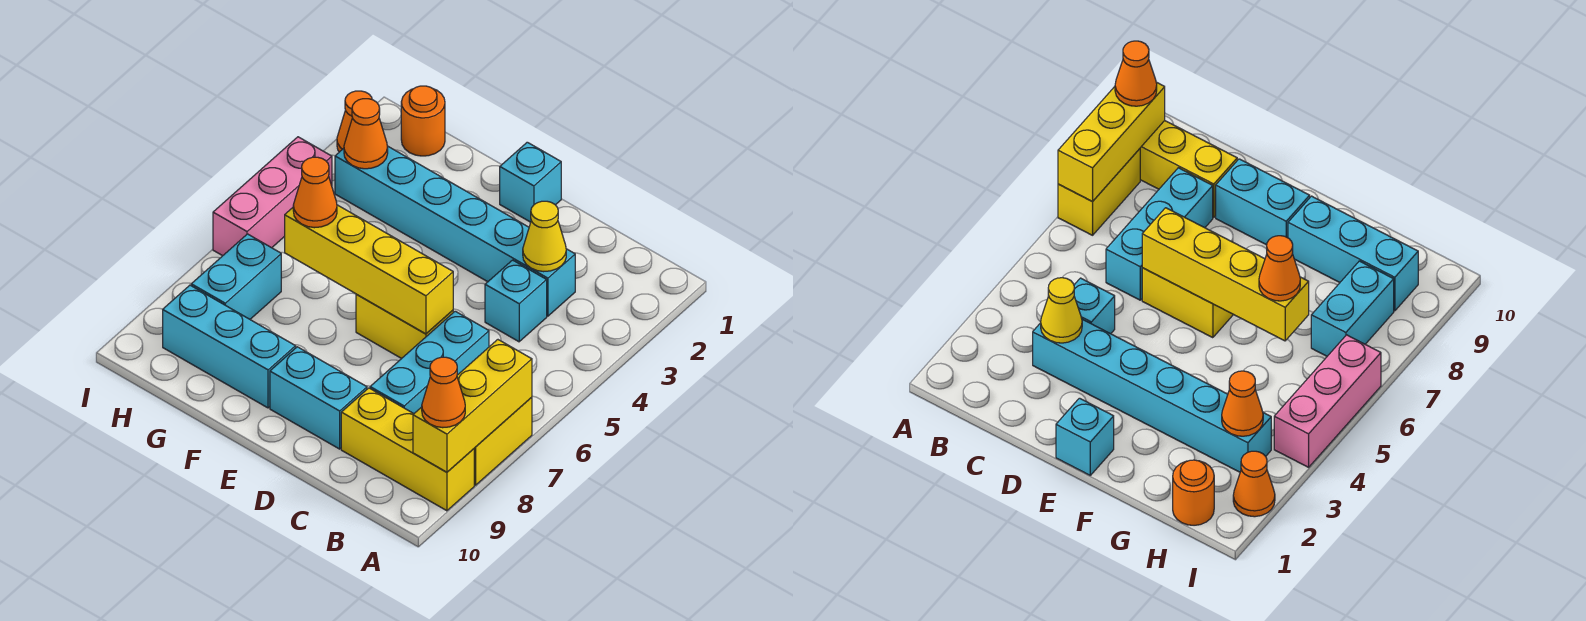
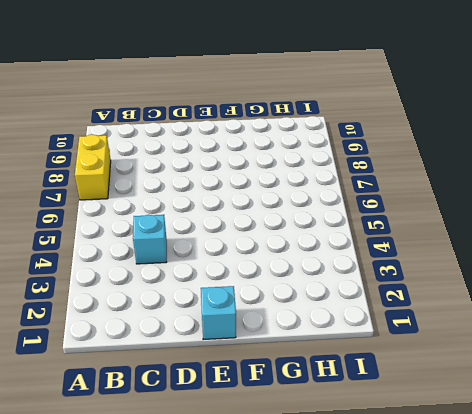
none -> yellow 1x3 brick [341,388,474,511]
none -> cyan 1x6 brick [335,146,575,316]
none -> cyan 1x3 brick [370,311,489,414]

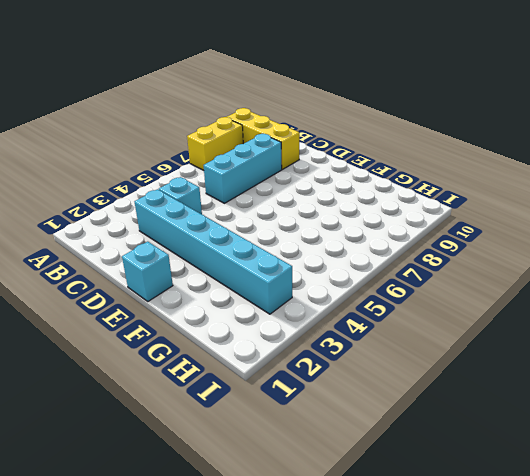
none -> yellow 1x2 brick [356,294,453,359]
none -> cyan 1x2 brick [270,347,367,449]
none -> cyan 1x3 brick [163,285,296,408]

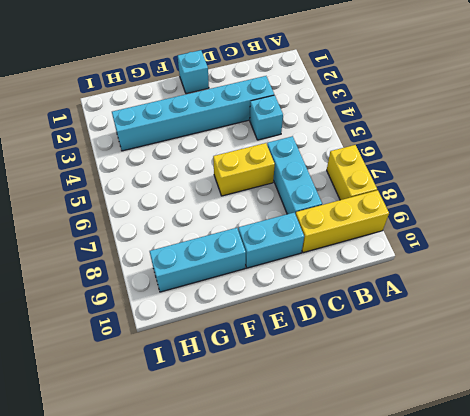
none -> orange 1x1 round brick [401,86,445,156]
none -> cyan 1x2 brick [191,234,281,319]
none -> orange 1x1 cone [337,91,372,152]

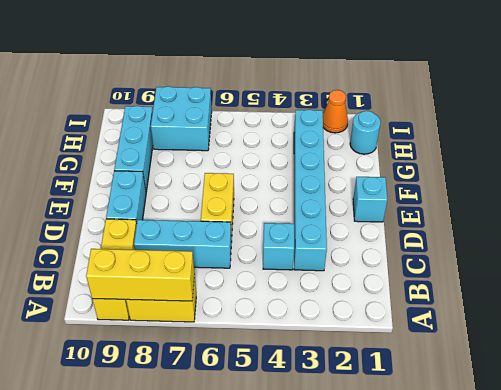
cyan 1x1 round brick [350,111,381,154] -> orange 1x1 round brick [401,86,445,156]
cyan 2x2 brick [151,86,212,151] -> cyan 1x2 brick [191,234,281,319]
none -> pink 1x3 brick [213,137,332,256]
none -> yellow 1x1 cone [523,201,566,272]
none -> yellow 1x4 brick [285,205,453,334]

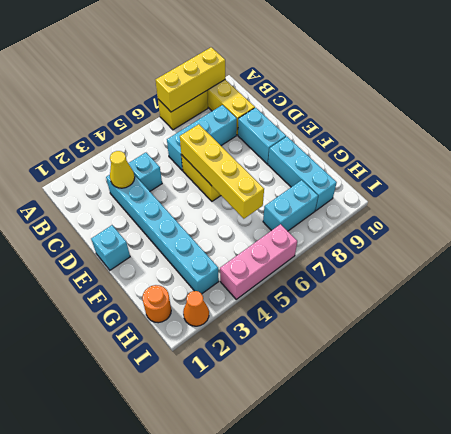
none -> orange 1x1 cone [344,99,388,169]
none -> orange 1x1 cone [422,357,465,428]
none -> orange 1x1 cone [293,157,337,228]

